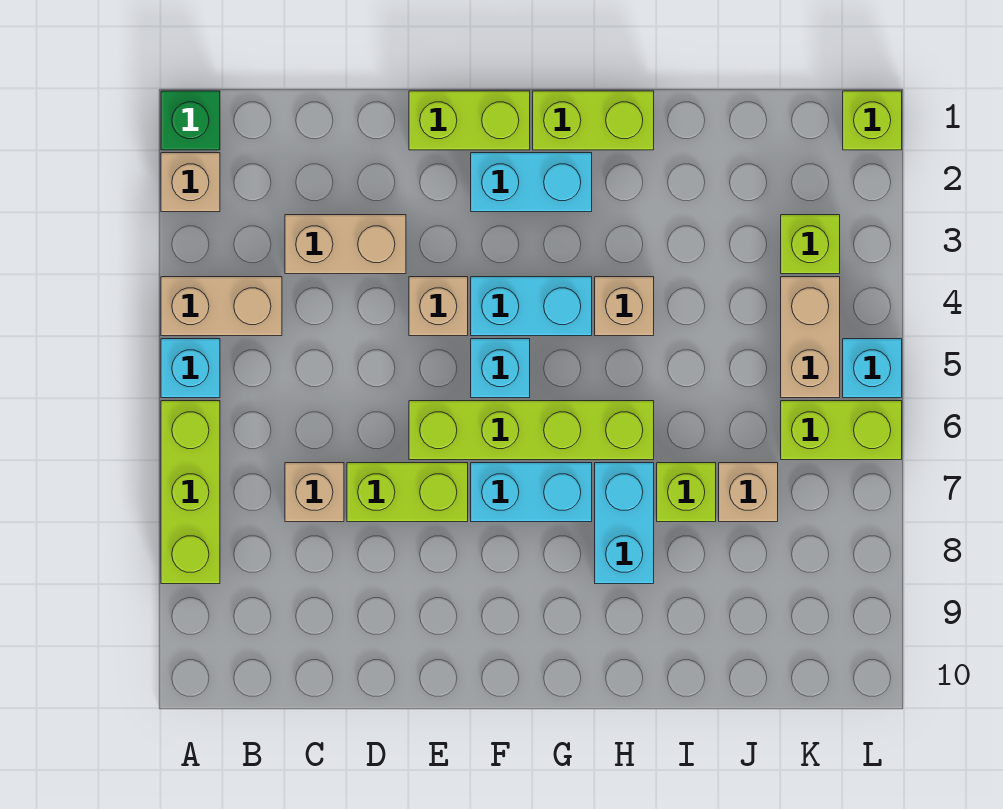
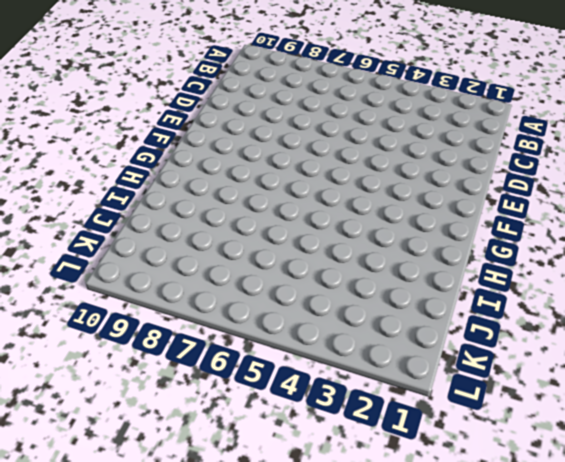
none -> green 1x1 brick [161,91,220,150]
none -> tan 1x1 brick [161,153,220,212]
none -> tan 1x2 brick [161,277,282,336]

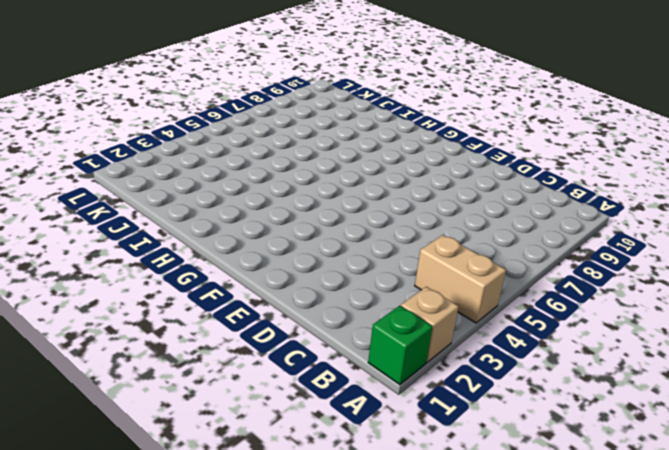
none -> cyan 1x1 brick [161,339,220,398]
none -> lime 1x3 brick [161,401,220,584]
none -> tan 1x2 brick [285,215,406,274]

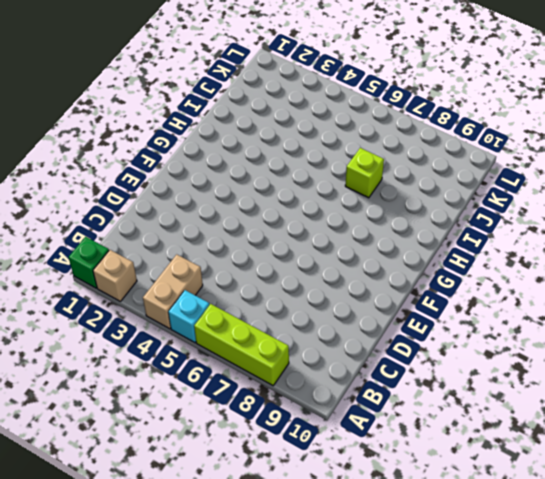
none -> tan 1x2 brick [285,215,406,274]
none -> tan 1x1 brick [285,463,344,522]
none -> lime 1x2 brick [347,463,468,522]

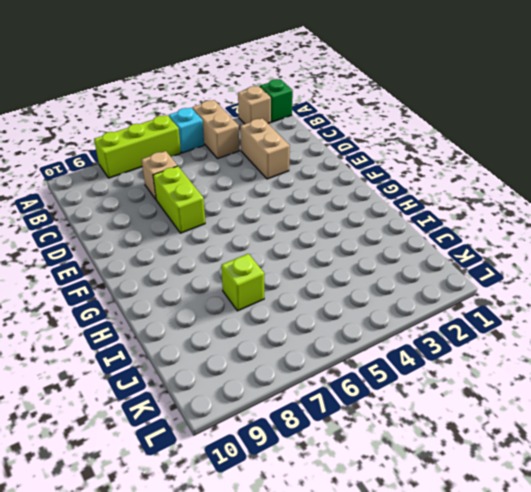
none -> lime 1x2 brick [409,91,530,150]
none -> tan 1x1 brick [409,277,468,336]
none -> lime 1x4 brick [409,401,654,460]

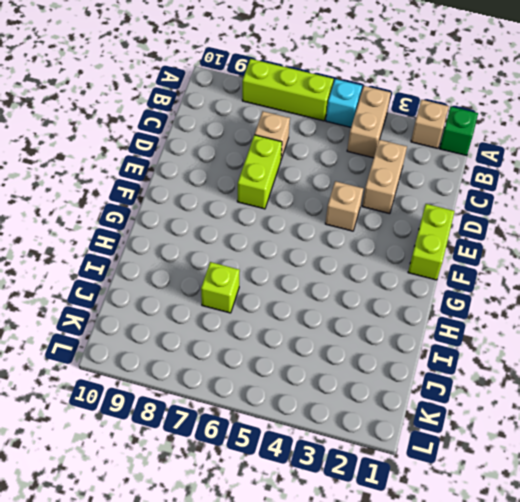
none -> lime 1x4 brick [409,401,654,460]
none -> cyan 1x2 brick [471,153,592,212]
none -> cyan 1x2 brick [471,277,592,336]

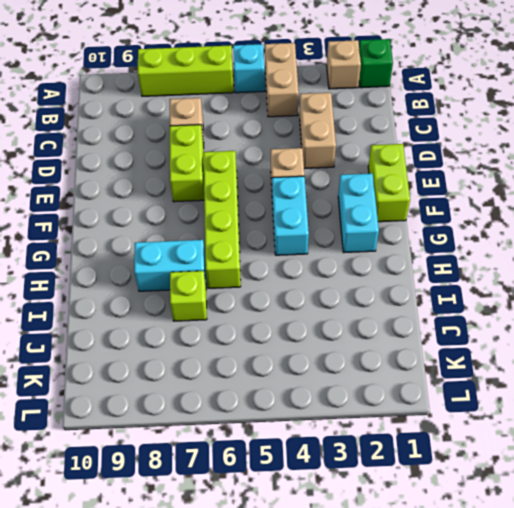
none -> cyan 1x1 brick [471,339,530,398]
none -> cyan 1x2 brick [471,463,592,522]
none -> lime 1x2 brick [533,91,654,150]

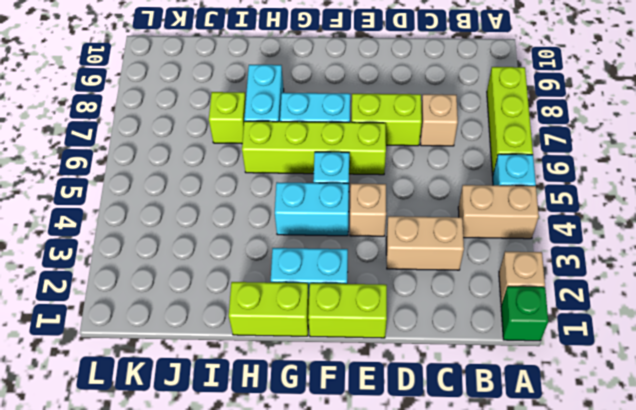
none -> tan 1x1 brick [595,277,654,336]
none -> tan 1x1 brick [719,463,778,522]
none -> lime 1x1 brick [781,215,840,274]

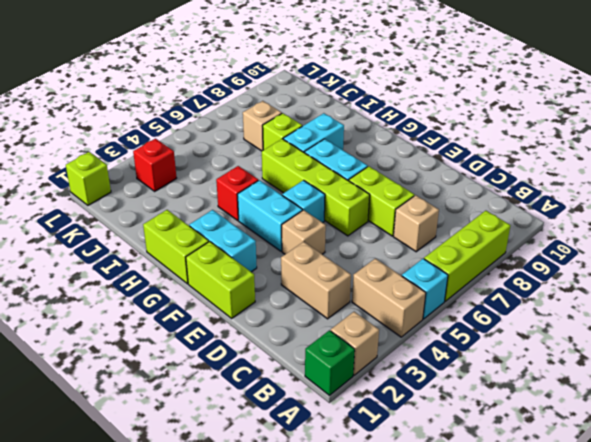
red 1x1 brick [216,166,258,220] -> tan 1x1 brick [595,277,654,336]
red 1x1 brick [133,139,176,191] -> lime 1x1 brick [781,215,840,274]
none -> tan 1x2 brick [781,277,840,398]
none -> lime 1x2 brick [781,401,902,460]
none -> cyan 1x1 brick [843,339,902,398]

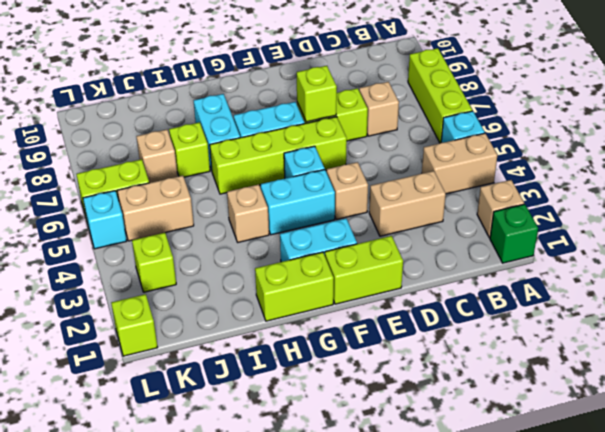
lime 1x1 brick [297,66,337,122] -> none
tan 1x2 brick [117,176,194,241] -> tan 1x2 brick turned to [781,277,840,398]

